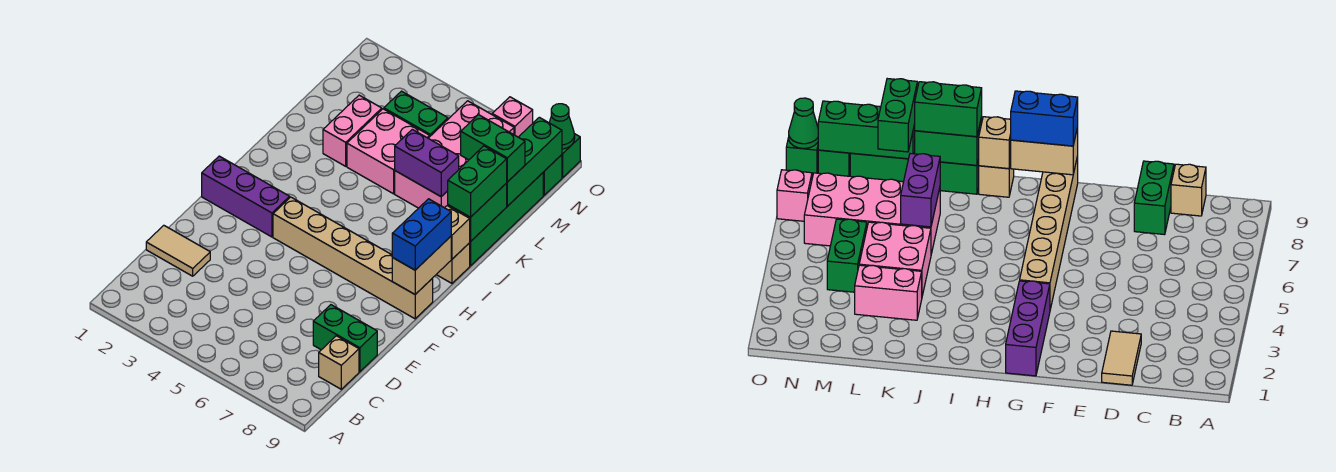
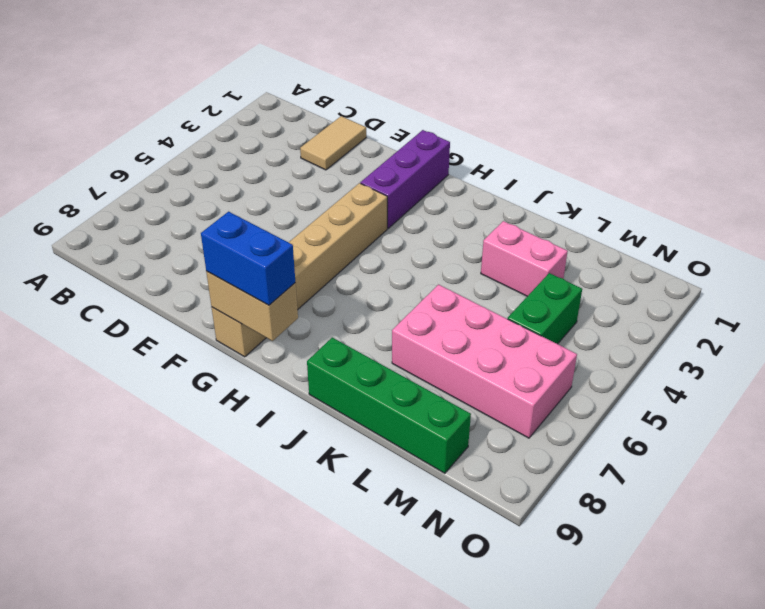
none -> tan 1x1 brick [319,336,359,389]
none -> green 1x2 brick [313,305,377,372]
none -> tan 1x1 brick [436,243,470,283]

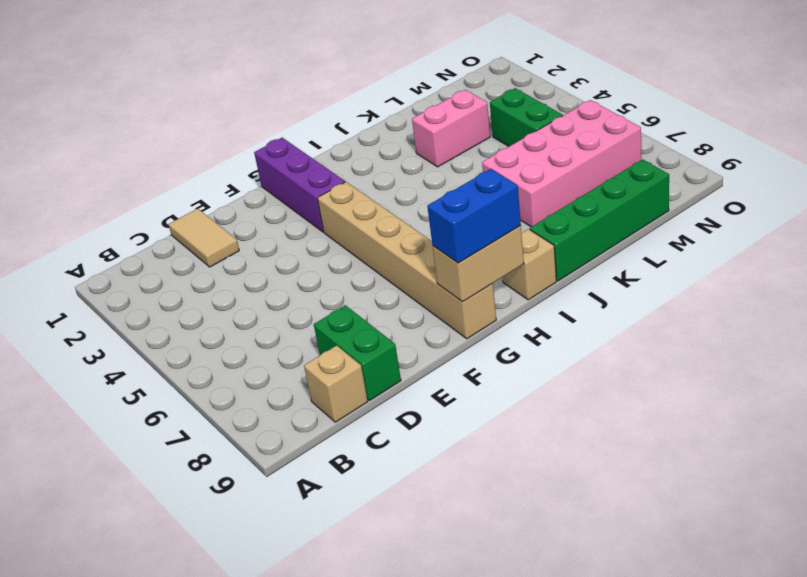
none -> pink 2x2 brick [347,109,430,194]
none -> green 1x1 brick [543,155,562,195]
none -> pink 1x1 brick [492,97,533,137]

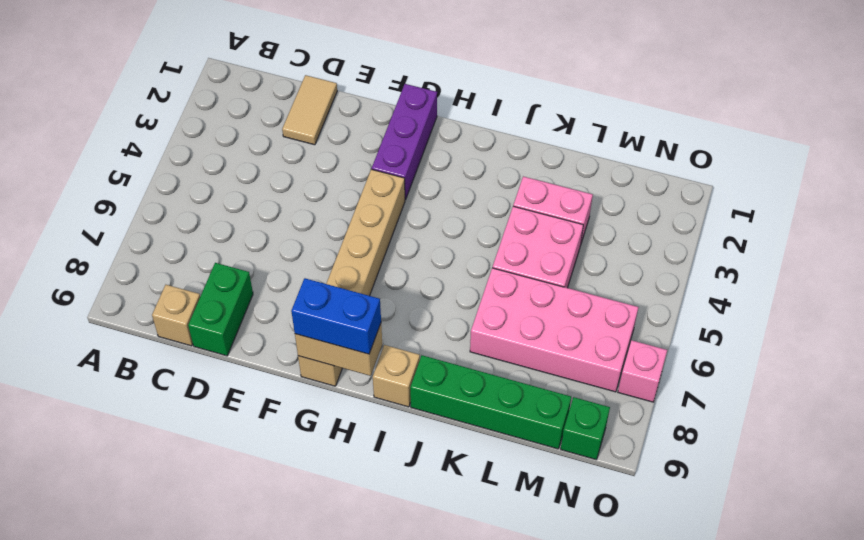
none -> green 1x2 brick [384,91,448,136]
none -> green 1x1 brick [562,134,580,178]
none -> tan 1x1 brick [445,206,470,259]

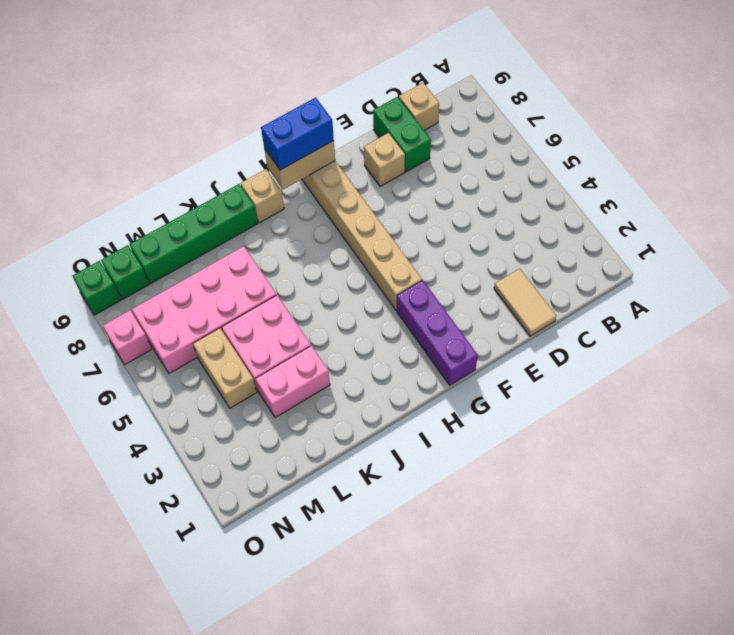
tan 1x1 brick [364,133,405,187] -> tan 1x1 brick moved to [445,206,470,259]
tan 1x2 brick [193,328,257,408] -> green 1x2 brick [384,91,448,136]
none -> green 1x2 brick [448,183,507,242]
none -> purple 1x2 brick [395,129,459,197]
none -> green 1x3 brick [507,117,562,206]

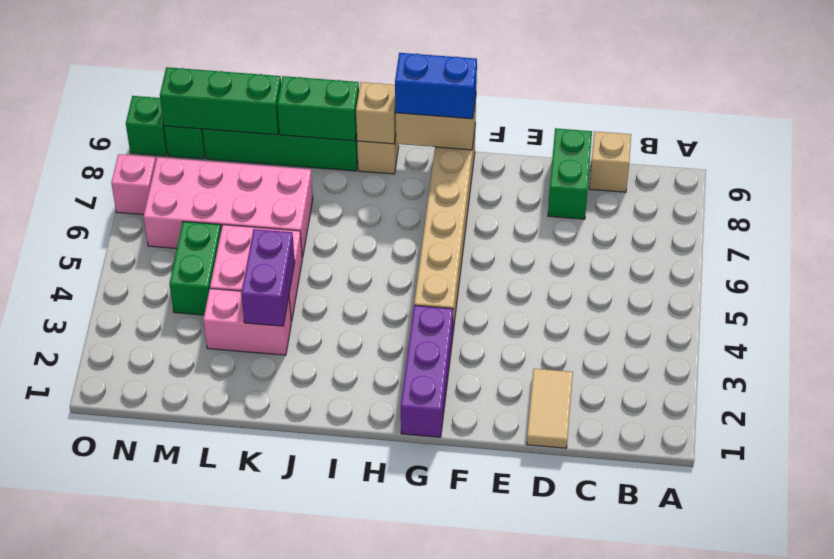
purple 1x2 brick [241,229,295,326] -> purple 1x2 brick moved to [395,129,459,197]
none -> green 1x1 cone [549,104,575,149]
none -> green 1x2 brick [448,146,507,217]
none -> green 1x2 brick [461,115,525,182]

